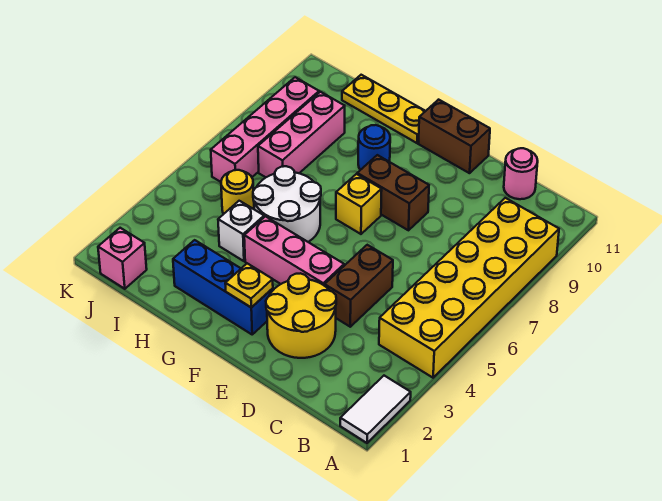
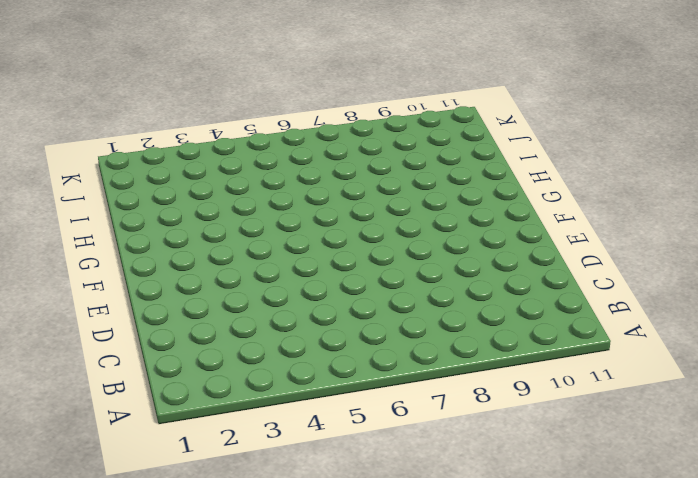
none -> white 1x2 tile [340,376,411,443]
none -> yellow 2x6 brick [379,198,559,378]
none -> pink 1x1 round brick [504,148,538,199]

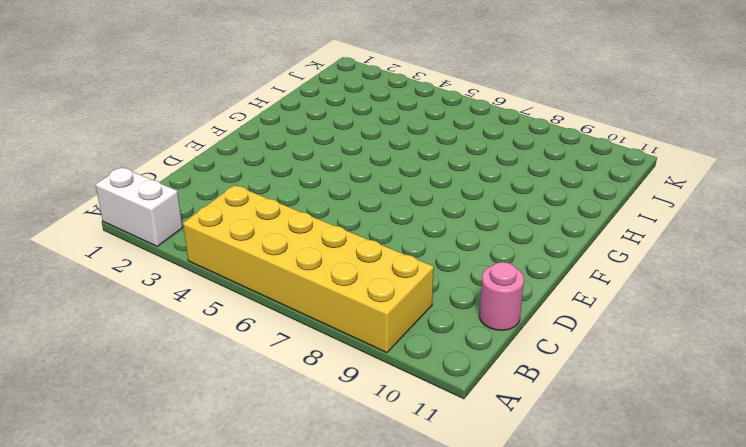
white 1x2 brick [95,167,183,246] -> white 1x2 tile [340,376,411,443]
none -> yellow 2x2 round brick [266,273,336,358]
none -> brown 1x2 brick [325,245,393,327]
none -> pink 1x3 brick [244,216,344,286]

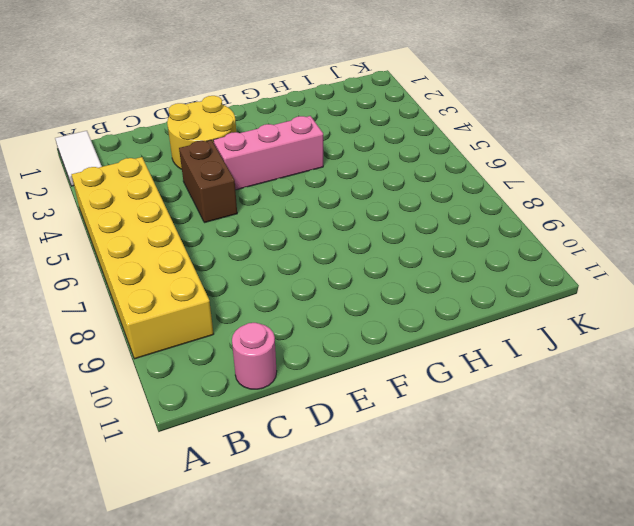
none -> brown 1x2 brick [357,155,429,230]
none -> brown 1x2 brick [418,100,490,173]
none -> blue 1x3 brick [173,240,273,334]

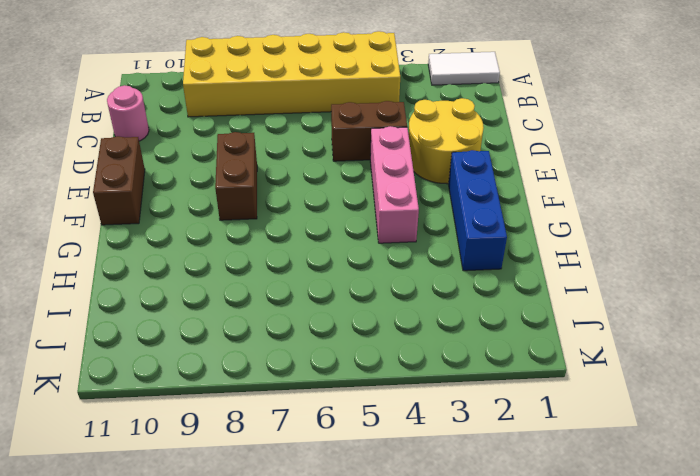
none -> yellow 1x1 brick [336,174,382,234]
none -> white 2x2 round brick [253,166,321,242]
none -> blue 1x1 round brick [358,125,390,170]

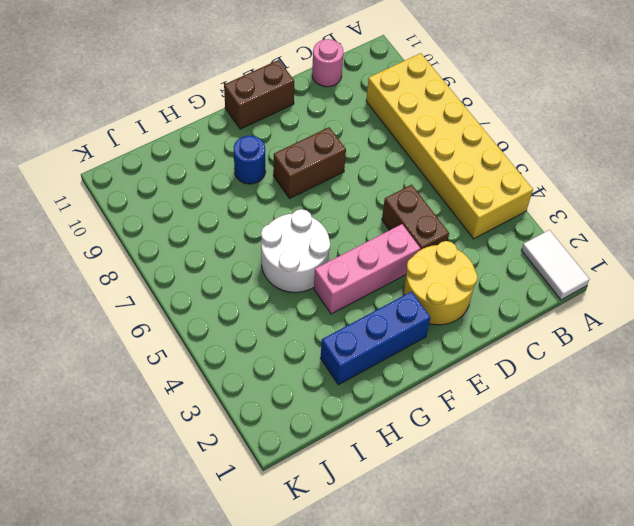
none -> yellow 1x1 brick [336,174,382,234]
none -> yellow 1x3 plate [342,75,425,143]
none -> white 1x1 brick [218,201,264,261]

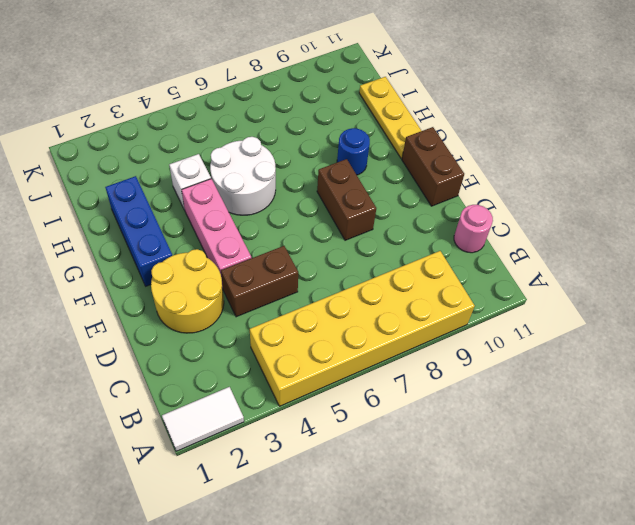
none -> yellow 1x1 brick [336,174,382,234]
none -> yellow 1x1 round brick [221,170,254,214]
none -> pink 1x3 brick [258,92,345,177]

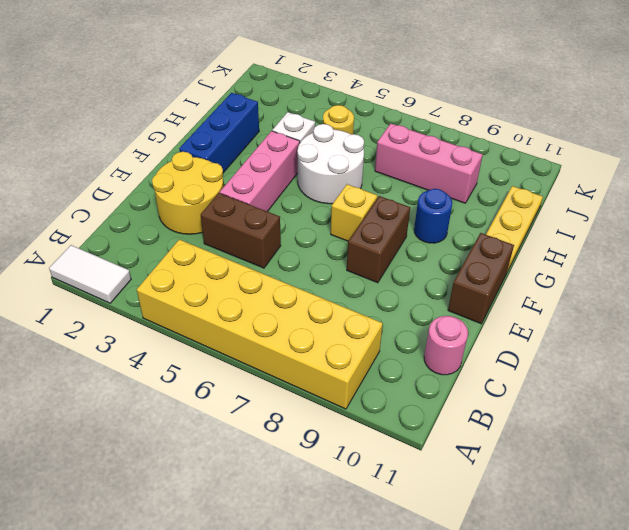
none -> pink 1x1 brick [98,228,147,289]
none -> pink 1x4 brick [211,77,319,182]
none -> yellow 1x1 plate [225,263,273,308]

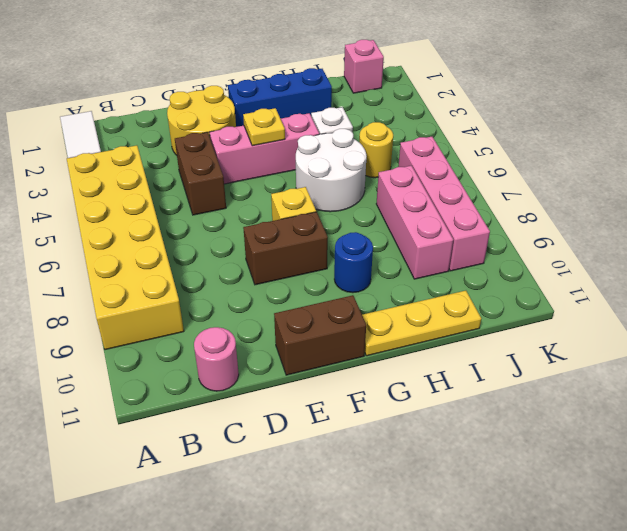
yellow 1x1 plate [243,108,285,146] -> yellow 1x1 plate moved to [225,263,273,308]

